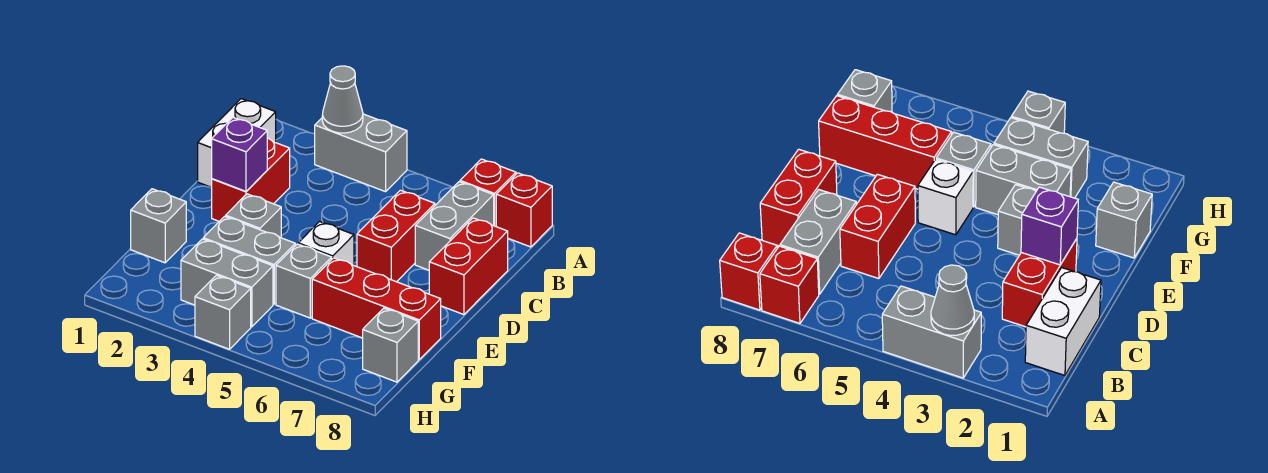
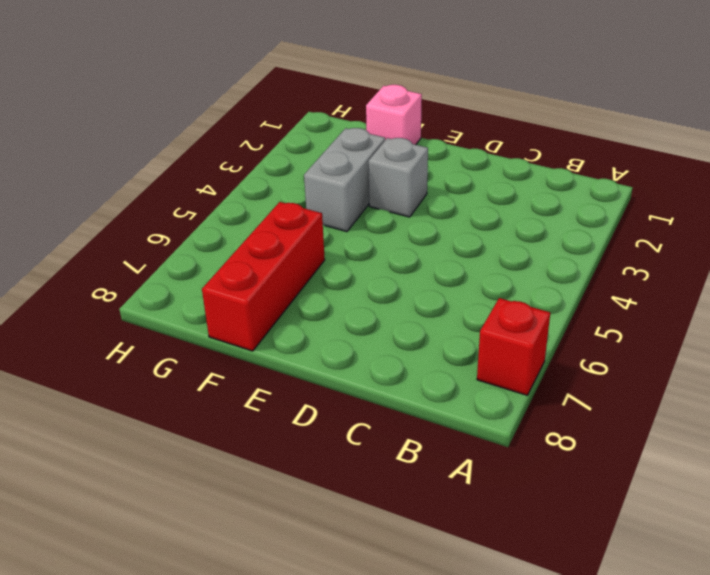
pink 1x1 brick [366,85,422,145] -> grey 1x1 brick [131,189,186,263]
none -> grey 1x2 brick [315,114,407,192]
none -> red 1x1 brick [496,173,552,247]
none -> white 1x2 brick [198,99,276,187]

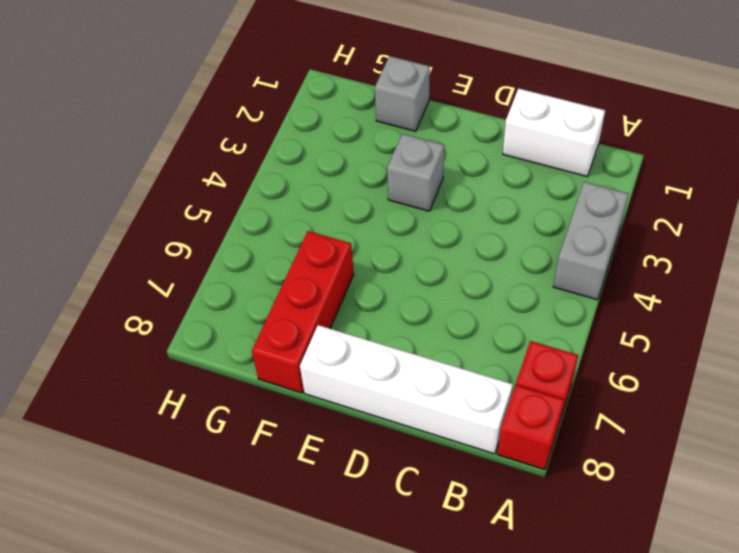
white 1x4 brick [300,325,513,454] -> red 1x2 brick [429,218,508,315]
none -> grey 1x2 brick [415,182,494,270]
none -> red 1x2 brick [212,138,290,221]
none -> red 1x2 brick [357,190,435,282]

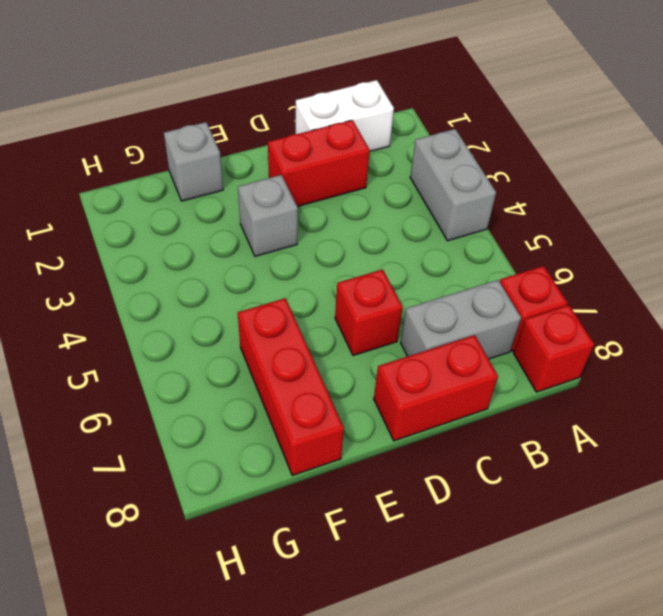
red 1x1 brick [335,269,403,356] -> red 1x2 brick [357,190,435,282]
none -> white 1x1 brick [298,222,354,265]
none -> grey 1x2 brick [203,216,295,304]
none -> grey 1x1 brick [276,244,332,318]

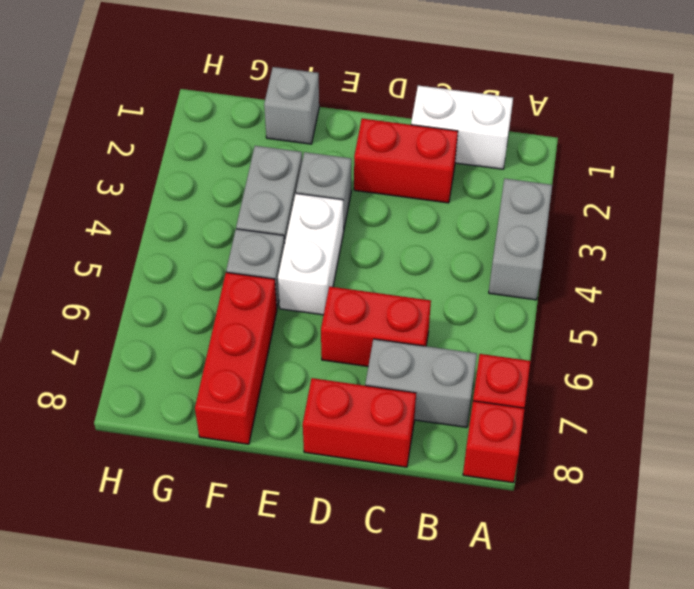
white 1x2 brick [278,193,344,315] -> white 1x1 brick [298,222,354,265]
none -> grey 1x2 brick [181,239,273,327]
none -> grey 1x1 brick [363,308,418,382]
none -> grey 1x1 brick [195,275,251,349]

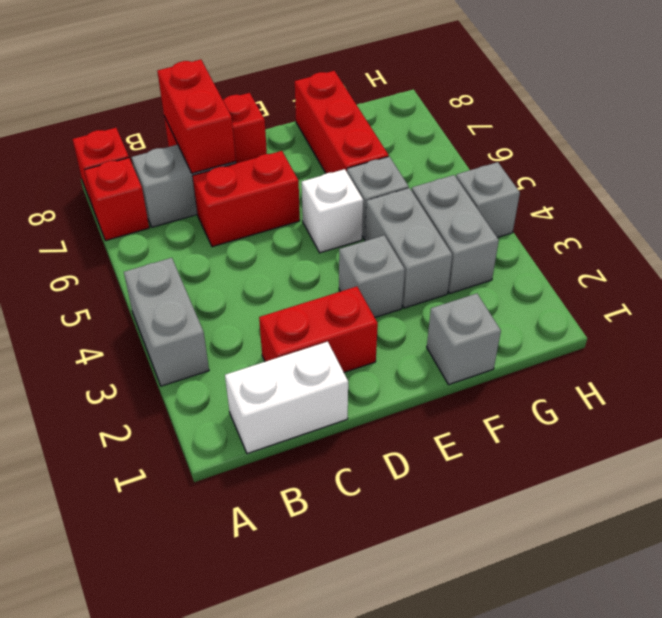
red 1x2 brick [157,60,236,173] -> none
none -> grey 1x1 brick [363,308,418,382]
none -> grey 1x1 cone [322,66,363,133]
none -> purple 1x1 brick [212,118,267,191]

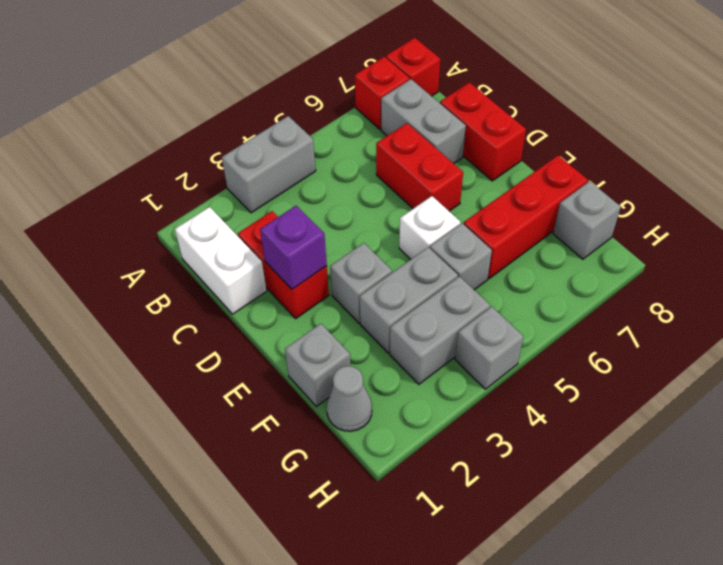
grey 1x1 cone [327,366,372,431] -> grey 1x1 cone moved to [322,66,363,133]

